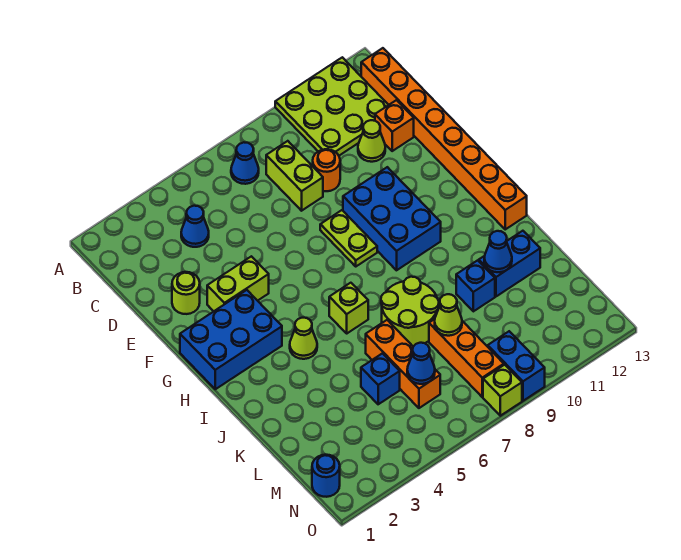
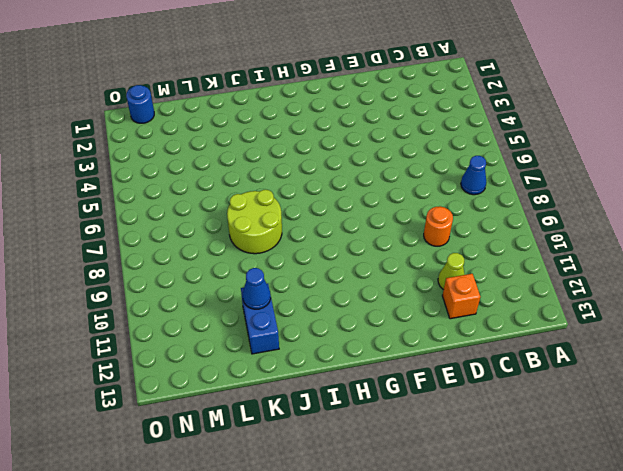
none -> lime 3x3 plate [275,57,388,156]
none -> orange 1x8 brick [361,48,527,229]
none -> blue 1x1 cone [181,206,209,247]

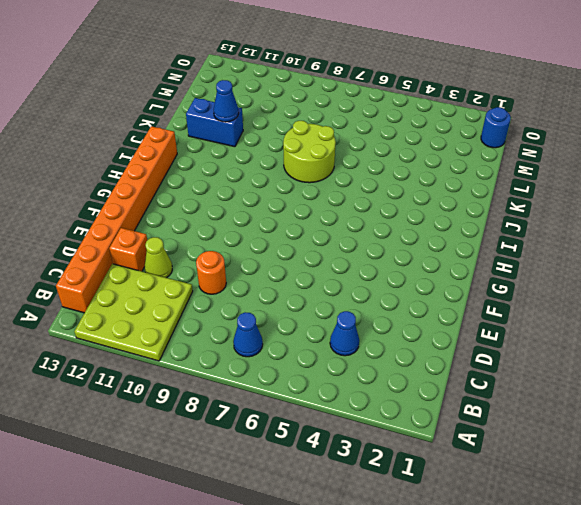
none -> lime 1x2 brick [266,141,323,211]
none -> lime 1x1 round brick [172,272,200,314]
none -> lime 1x2 brick [207,256,269,311]

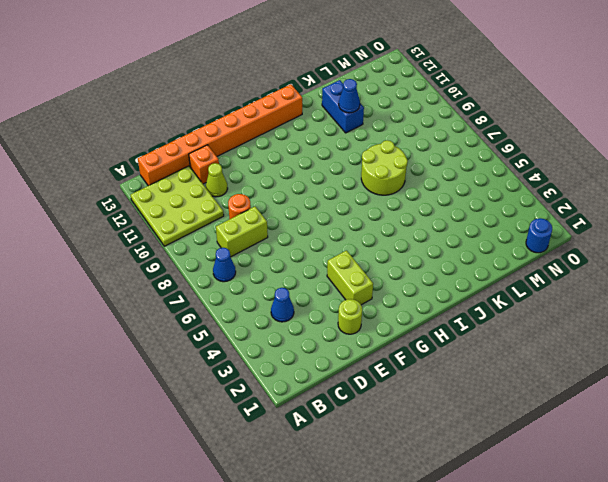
none -> lime 1x2 plate [320,210,377,266]
none -> blue 2x3 brick [343,167,441,270]
none -> blue 2x3 brick [180,290,282,389]

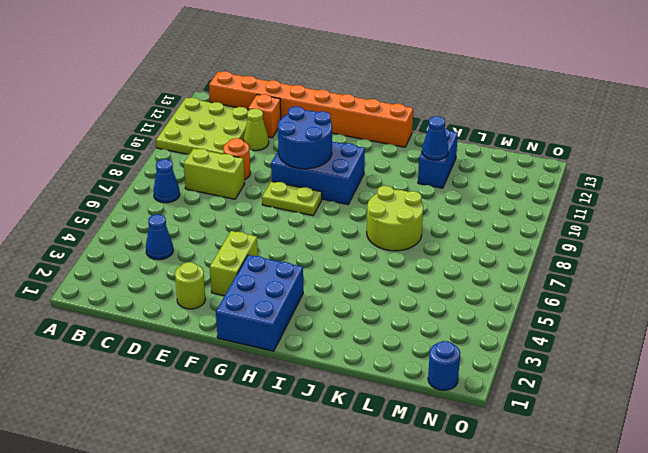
blue 2x2 round brick [278,106,332,169] -> none
none -> lime 1x1 cone [290,318,317,359]
none -> lime 1x1 brick [329,283,368,333]
none -> orange 1x3 brick [366,320,440,408]

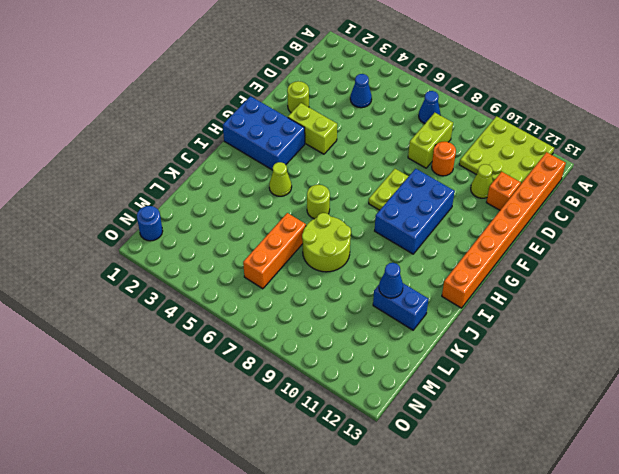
lime 1x1 round brick [307,185,330,219] -> lime 1x1 brick [329,283,368,333]
none -> blue 1x1 brick [456,260,495,311]
none -> blue 1x1 brick [361,353,400,404]
none -> orange 1x3 brick [429,319,504,397]

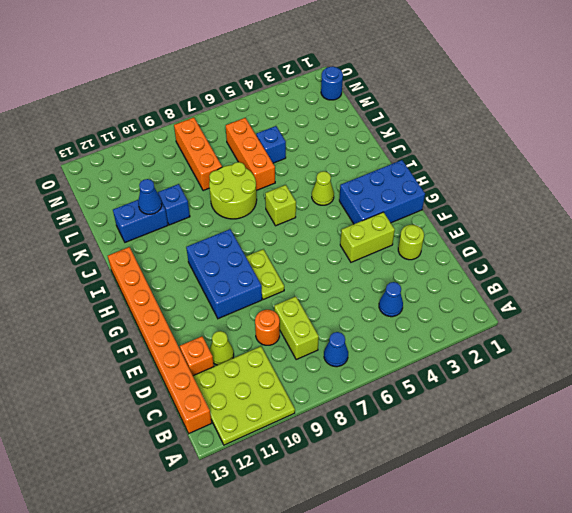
none -> blue 1x2 brick [488,331,545,401]
none -> lime 1x1 brick [483,365,522,416]
none -> lime 1x1 cone [435,294,462,336]

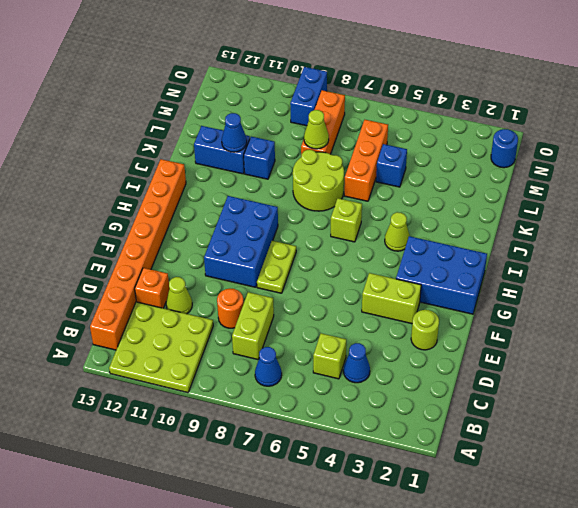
lime 1x1 brick [313,333,346,379] -> lime 1x1 brick moved to [483,365,522,416]
none -> blue 1x1 cone [407,343,435,384]

